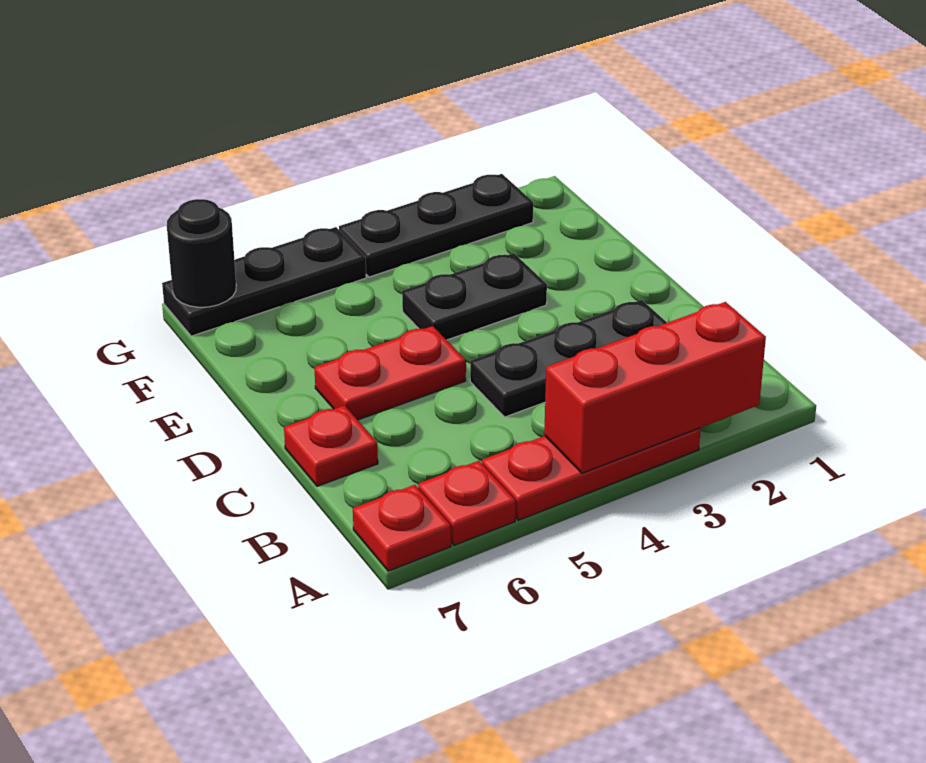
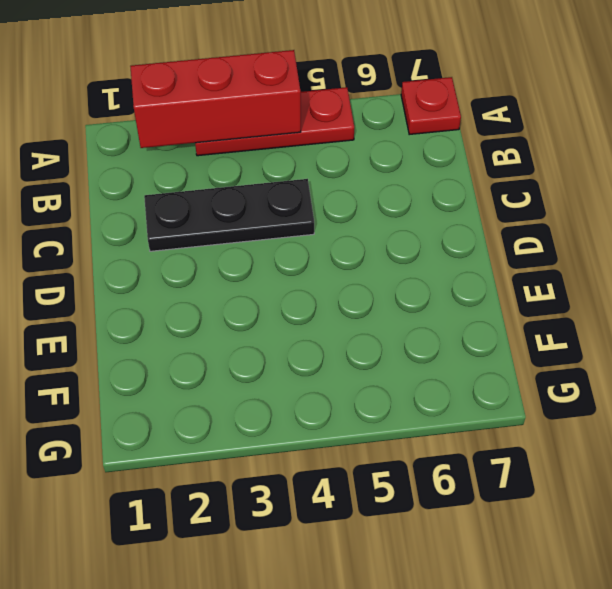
none -> red 1x1 plate [418,461,516,545]
none -> red 1x1 plate [284,405,378,486]

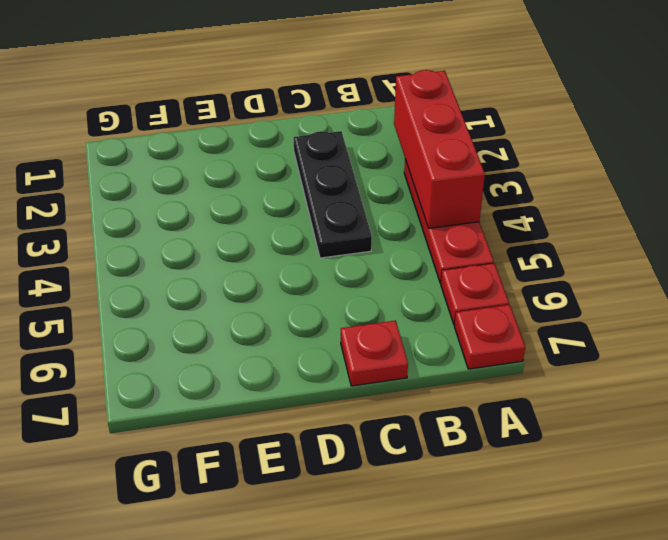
none -> red 1x2 plate [314,326,466,420]
none -> black 1x2 plate [402,253,547,340]

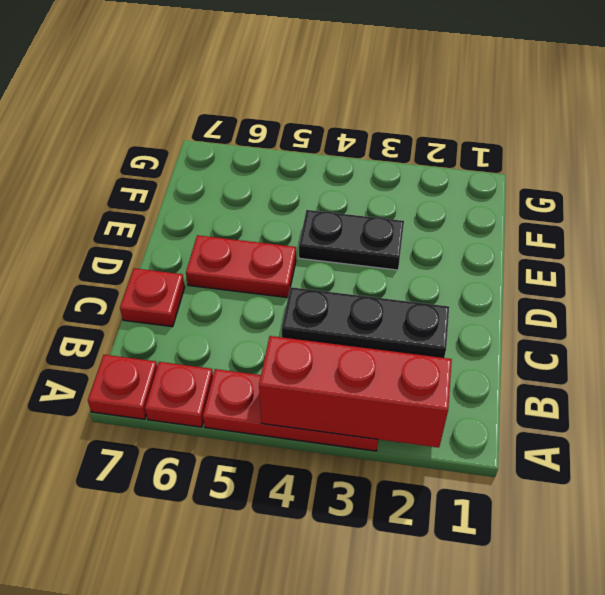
none -> black 1x3 plate [339,174,533,277]
none -> black 1x3 plate [162,227,366,336]

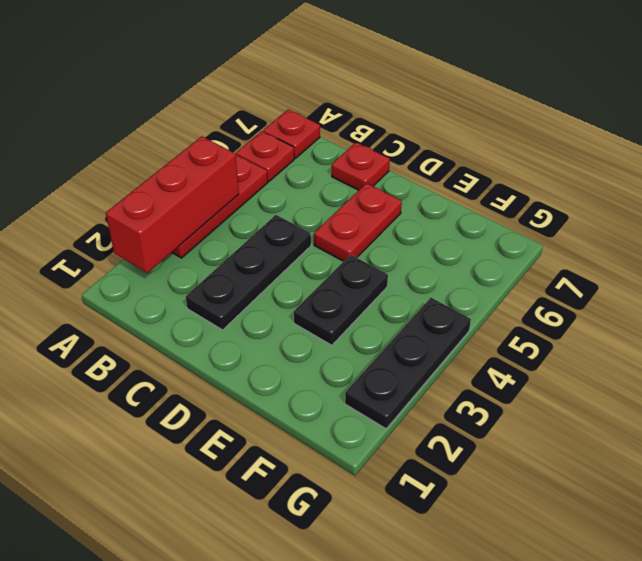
none -> black 1x3 plate [162,227,366,336]
none -> black 1x1 round brick [167,199,236,307]

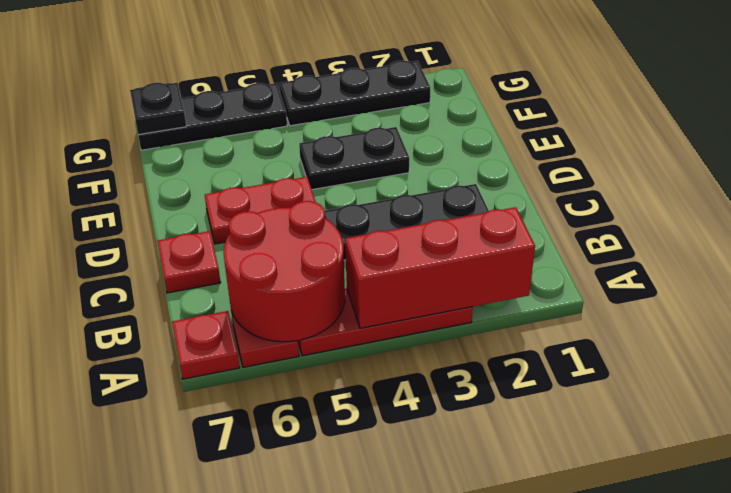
red 2x2 round brick [223,201,345,342] -> none
black 1x1 plate [130,83,186,135] -> black 1x1 round brick [167,199,236,307]

